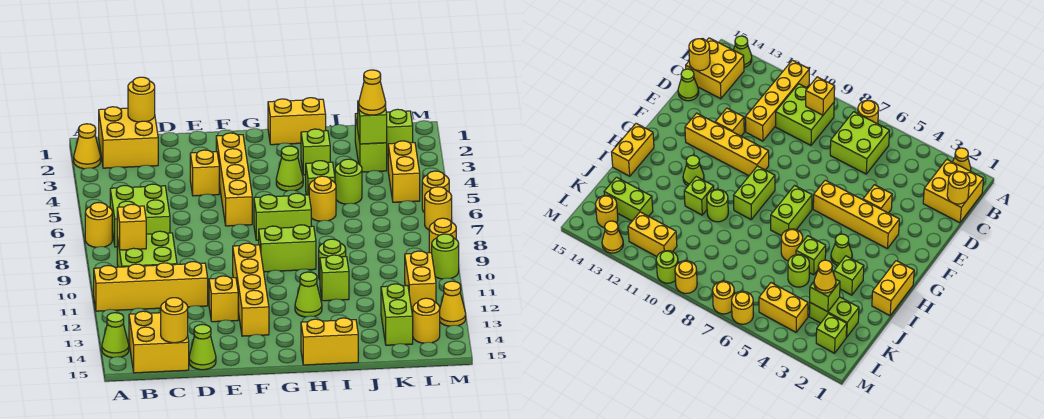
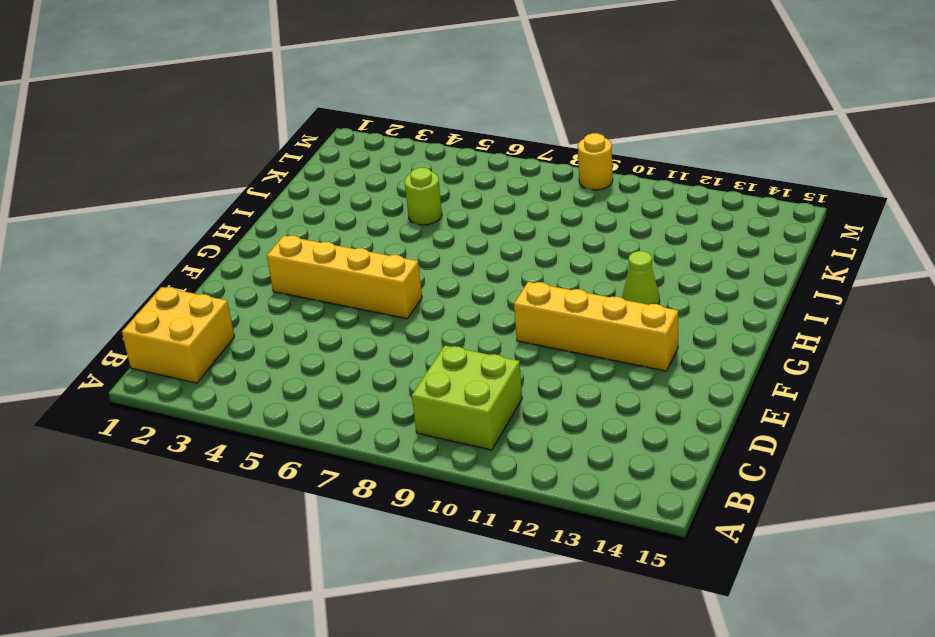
none -> yellow 1x1 cone [74,124,101,169]
none -> yellow 1x1 round brick [85,203,112,247]
none -> yellow 1x4 brick [94,262,208,311]
none -> lime 1x1 cone [102,313,129,358]

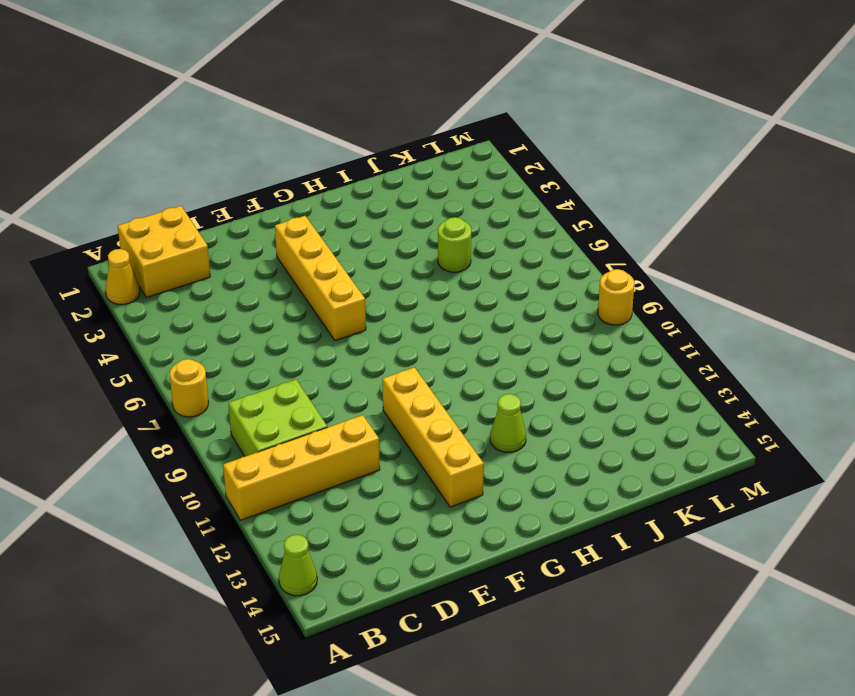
none -> lime 2x2 brick [110,184,170,247]
none -> yellow 2x2 brick [129,311,189,373]
none -> lime 1x1 cone [189,325,216,370]
none -> yellow 1x1 brick [190,150,219,196]

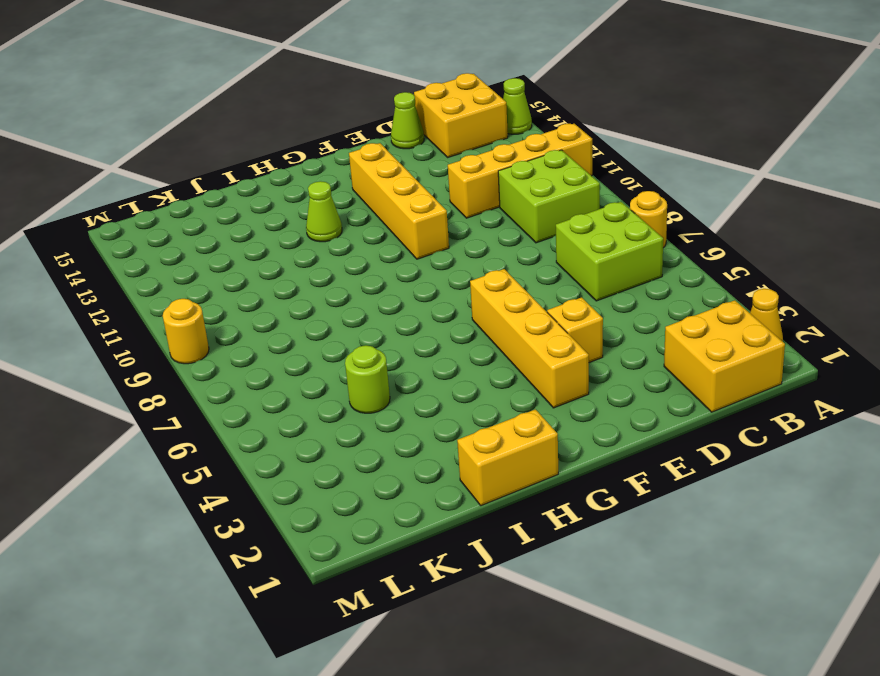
none -> yellow 1x1 brick [209,276,238,322]
none -> lime 1x2 brick [254,193,311,240]
none -> lime 1x2 brick [259,225,316,272]
none -> lime 1x1 cone [276,146,303,191]

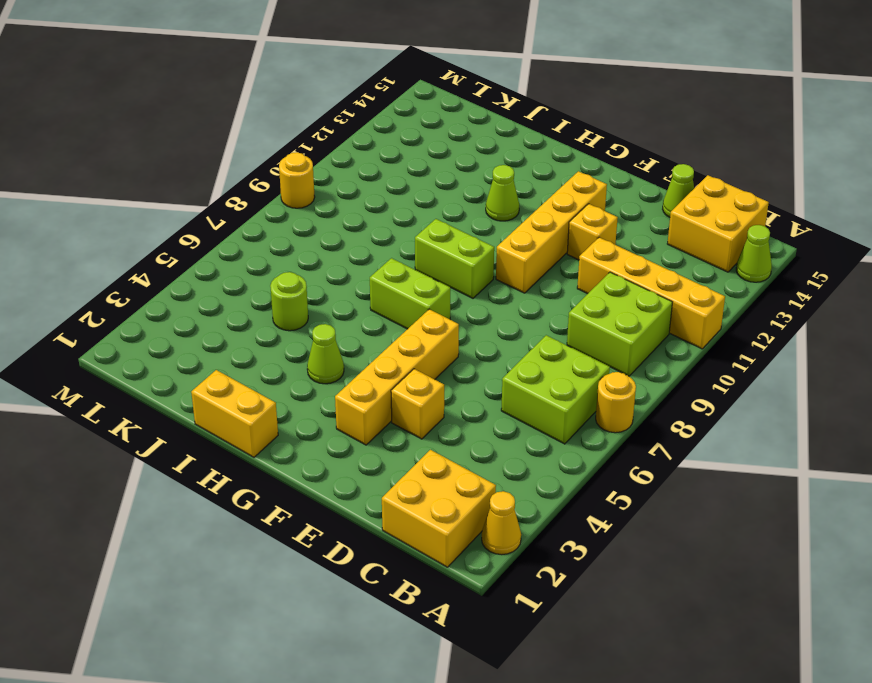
none -> yellow 1x2 brick [301,318,358,365]
none -> lime 1x1 brick [301,129,330,175]
none -> lime 1x1 brick [306,161,335,195]
none -> yellow 1x1 round brick [309,176,336,221]

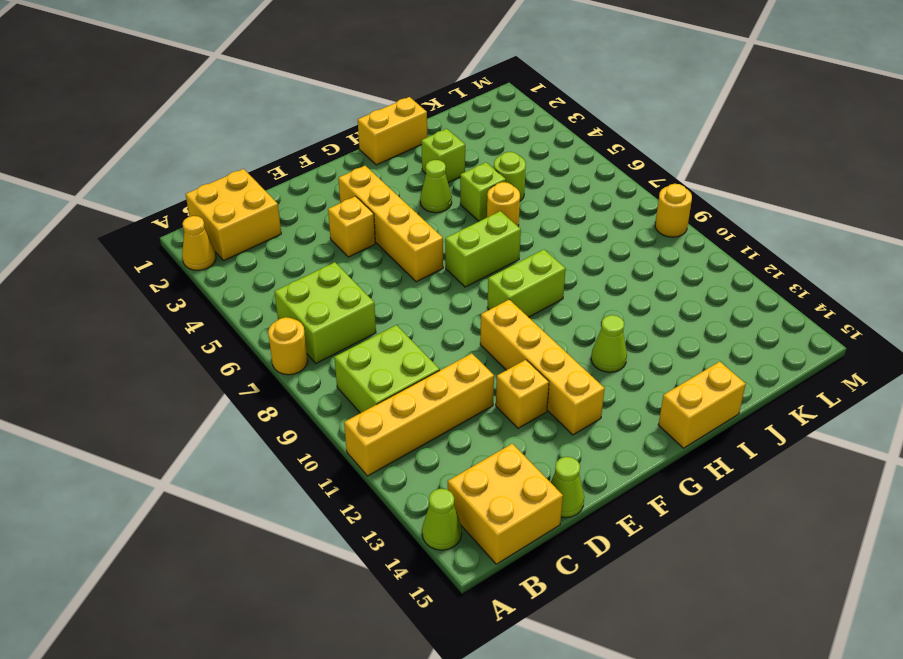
none -> lime 1x1 round brick [319,239,346,280]
none -> lime 1x1 brick [320,255,349,301]
none -> lime 1x2 brick [355,113,387,172]
none -> lime 1x2 brick [381,284,413,345]

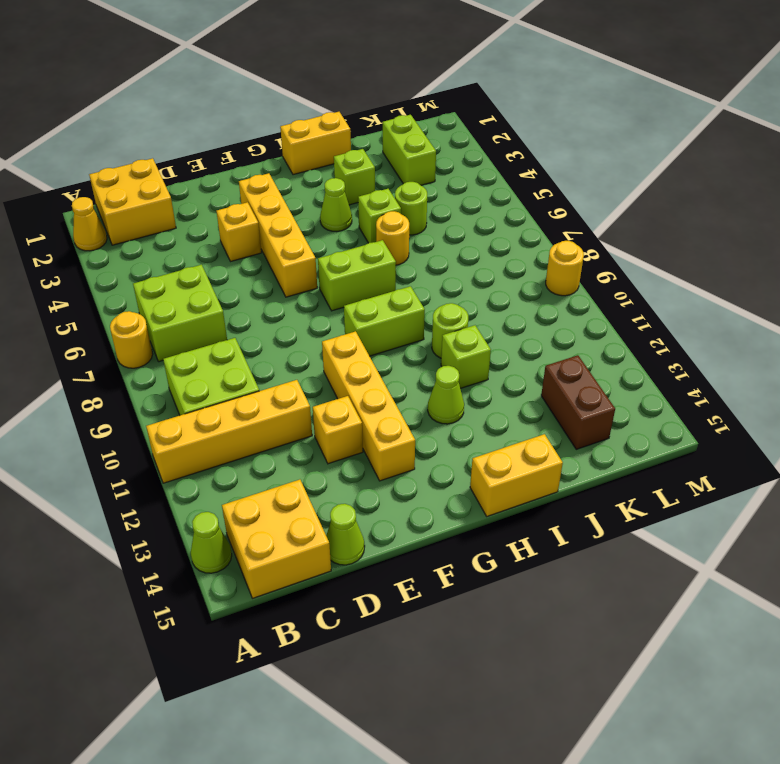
brown 1x2 brick [541,355,615,449] -> lime 1x2 brick [381,284,413,345]
none -> lime 1x1 brick [386,109,413,155]
none -> yellow 1x2 brick [388,141,420,202]
none -> yellow 1x2 brick [405,251,436,312]
none -> yellow 1x1 round brick [413,298,440,343]

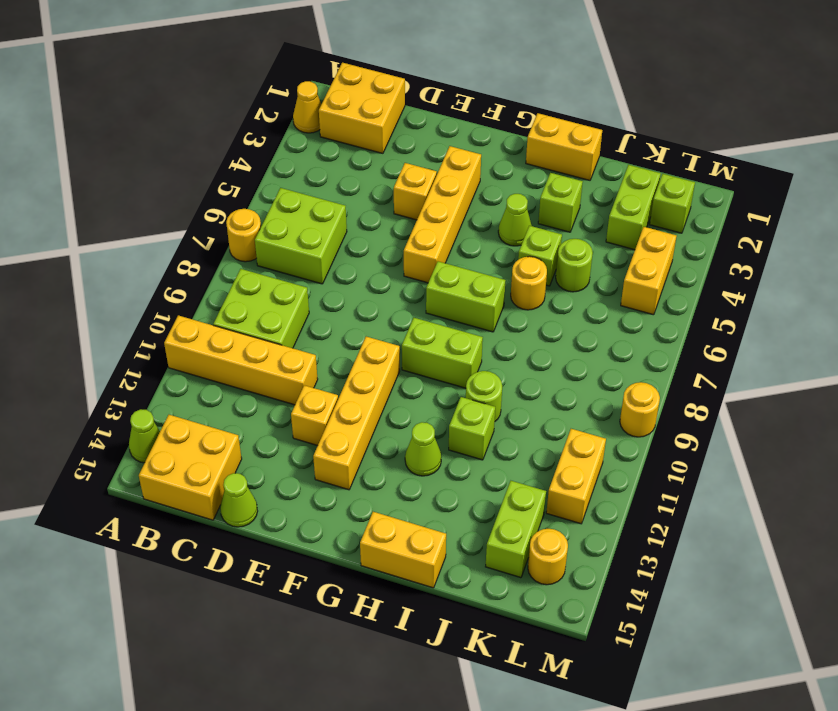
none -> yellow 1x1 round brick [422,171,449,213]
none -> yellow 1x1 round brick [425,187,452,230]
none -> lime 1x1 round brick [432,234,459,279]
none -> yellow 1x1 cone [440,281,466,326]

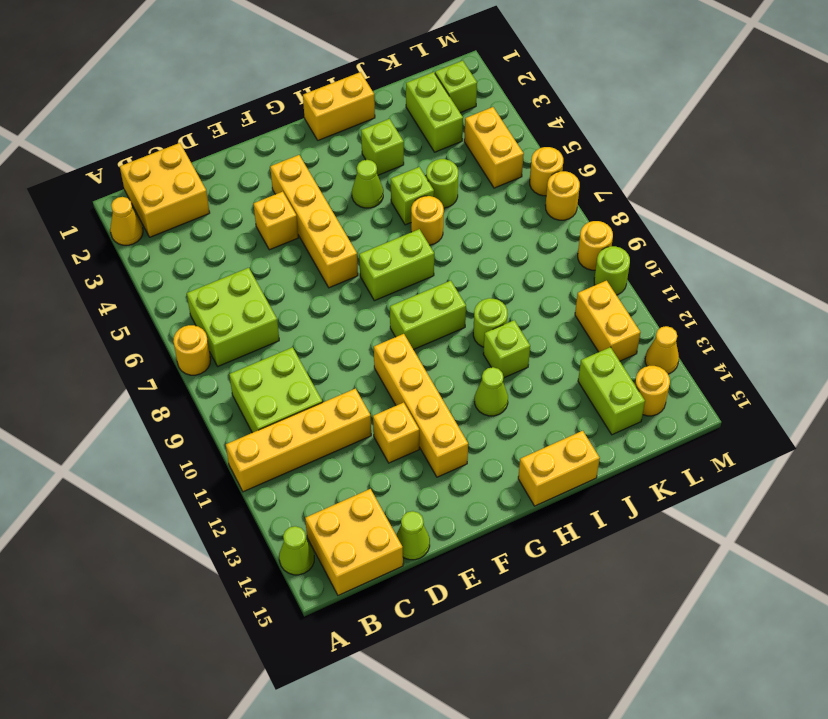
none -> yellow 1x1 brick [117,204,146,250]
none -> yellow 1x1 round brick [128,77,155,122]
none -> yellow 1x1 round brick [161,298,188,343]
none -> lime 1x1 brick [358,101,387,144]

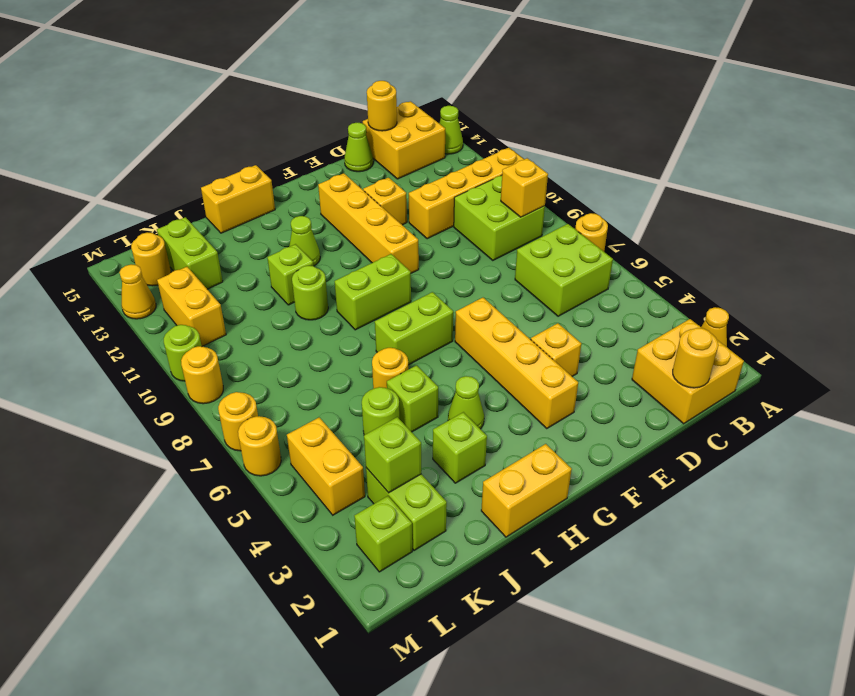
none -> yellow 1x1 cone [359,70,386,115]

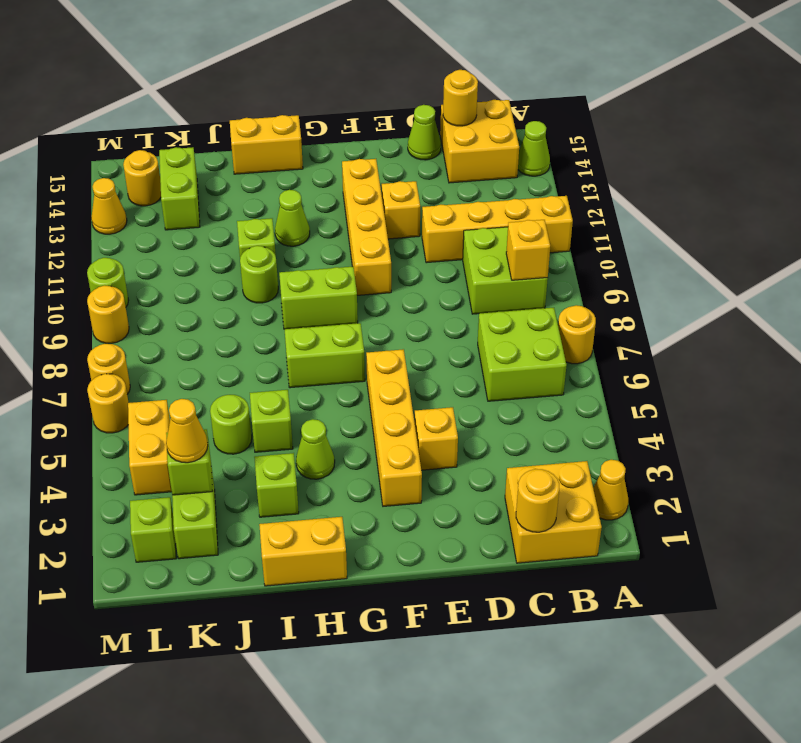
none -> yellow 1x1 round brick [309,176,336,221]
none -> yellow 1x2 brick [405,251,436,312]

